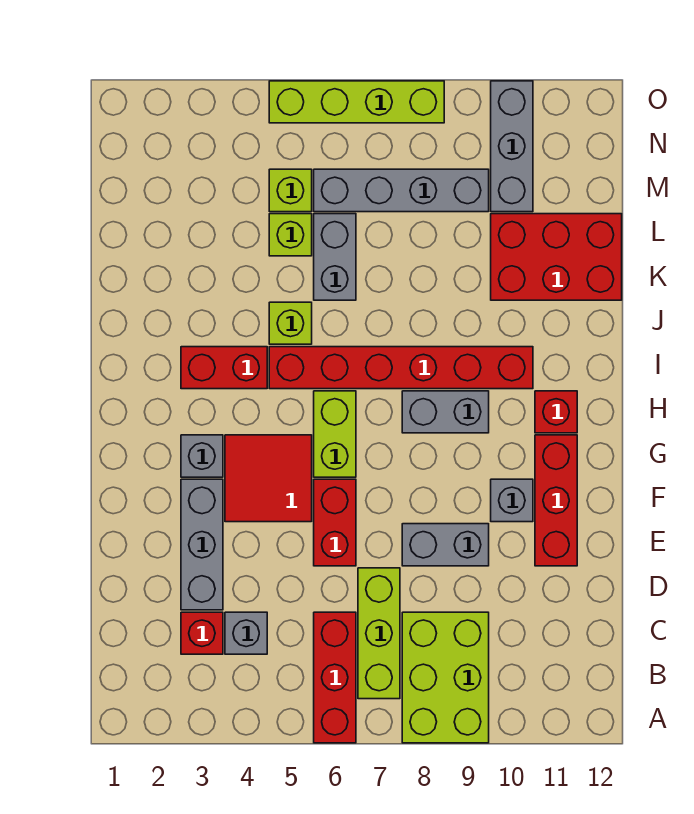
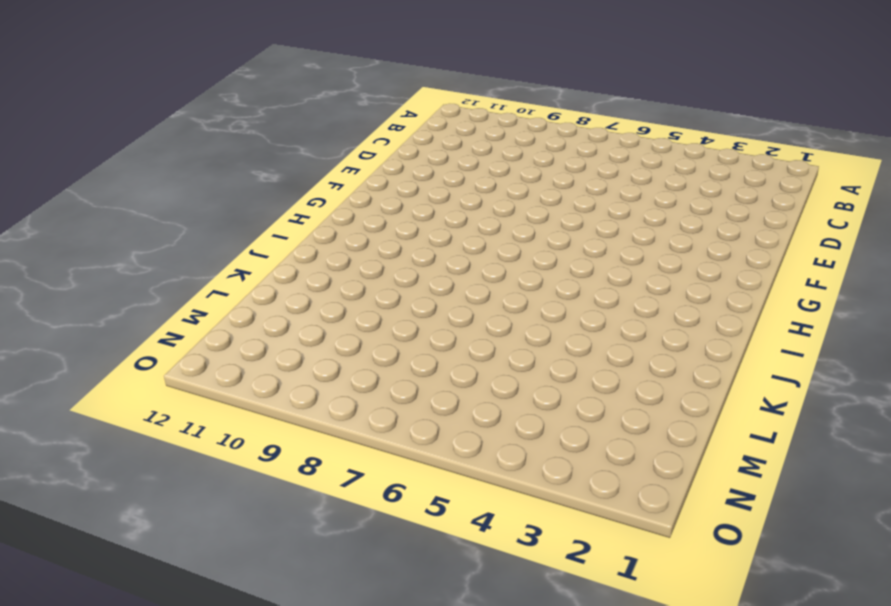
none -> red 1x3 brick [314,612,356,743]
none -> lime 2x3 brick [402,612,489,743]
none -> lime 1x3 brick [358,568,400,699]

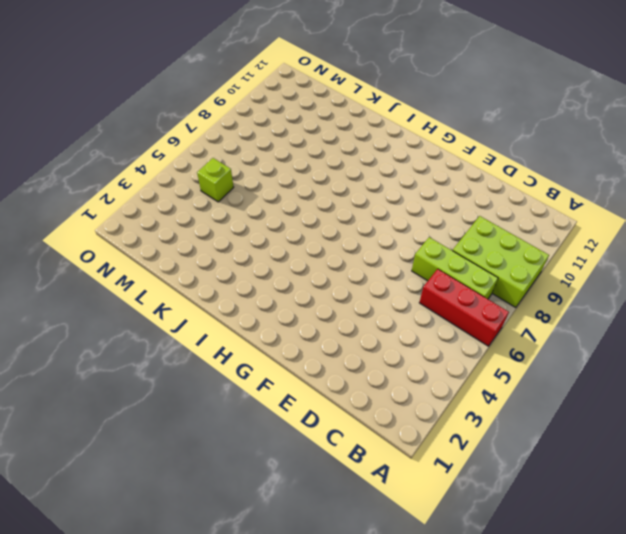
none -> red 1x1 brick [181,612,223,654]
none -> grey 1x1 brick [225,612,267,654]
none -> grey 1x3 brick [181,479,223,610]

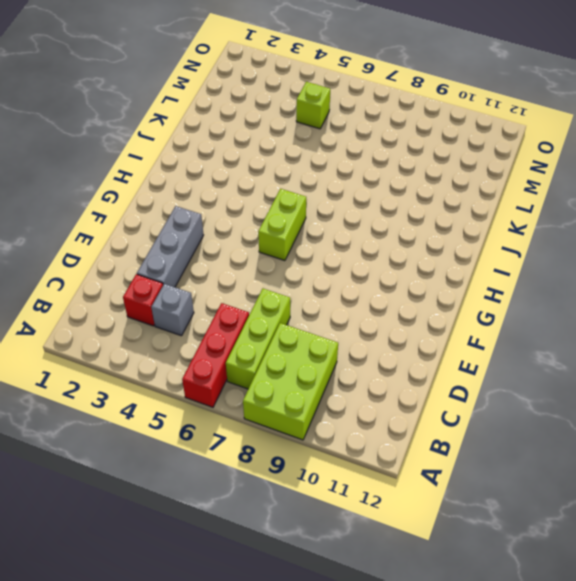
none -> red 1x2 brick [314,479,356,566]
none -> grey 1x2 brick [402,524,489,566]
none -> red 1x3 brick [535,435,577,566]

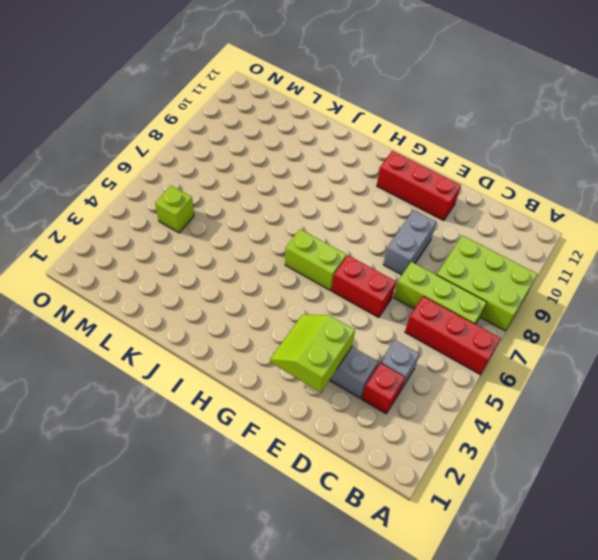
lime 2x2 slope [270,315,355,392] -> none
none -> red 2x2 tile [225,435,312,522]
none -> grey 1x1 brick [491,479,533,522]
none -> grey 1x1 brick [181,435,223,477]

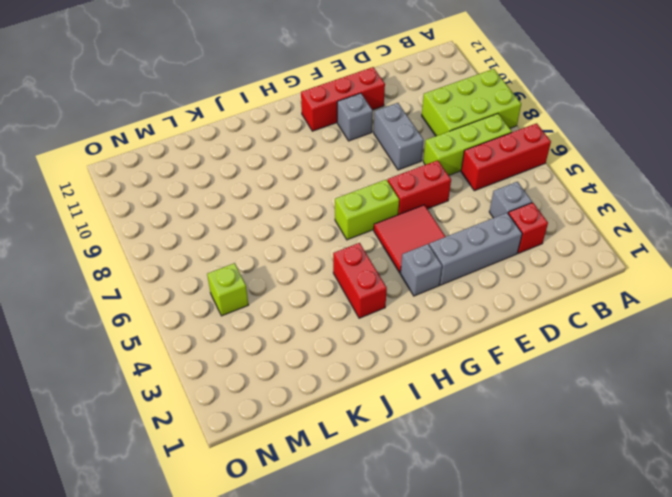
none -> grey 1x2 brick [402,391,489,433]
none -> red 1x1 brick [535,391,577,433]
none -> red 1x6 brick [269,347,533,389]

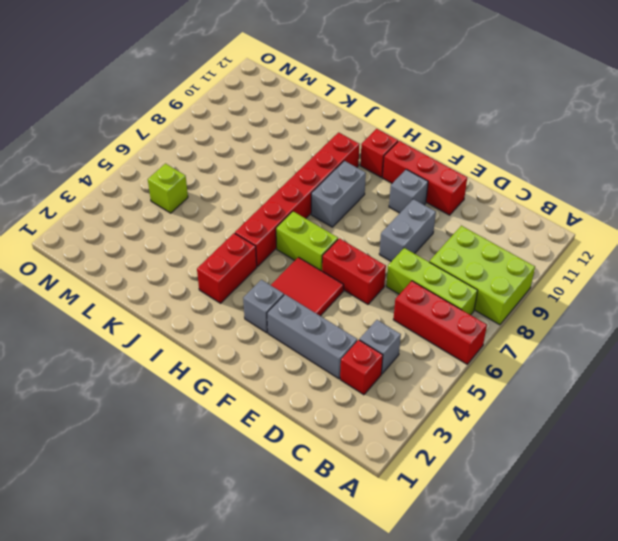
none -> lime 1x1 brick [269,302,312,344]
none -> grey 1x2 brick [314,214,356,300]
none -> red 2x3 brick [491,214,622,300]

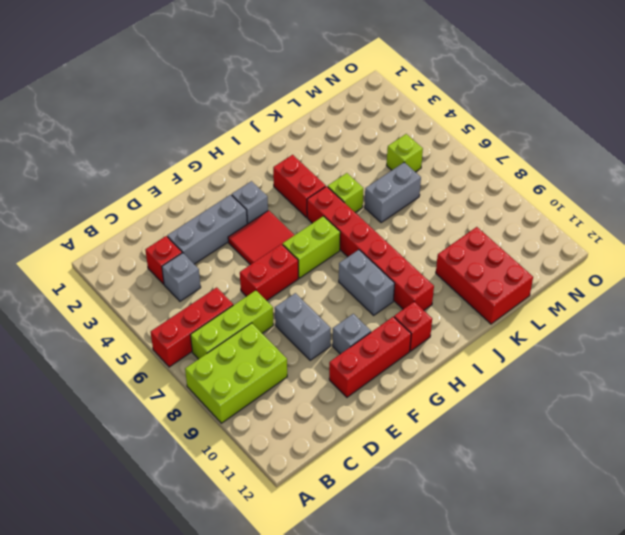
none -> lime 1x1 brick [269,214,312,256]
none -> grey 1x4 brick [314,169,489,212]
none -> grey 1x3 brick [491,81,533,212]

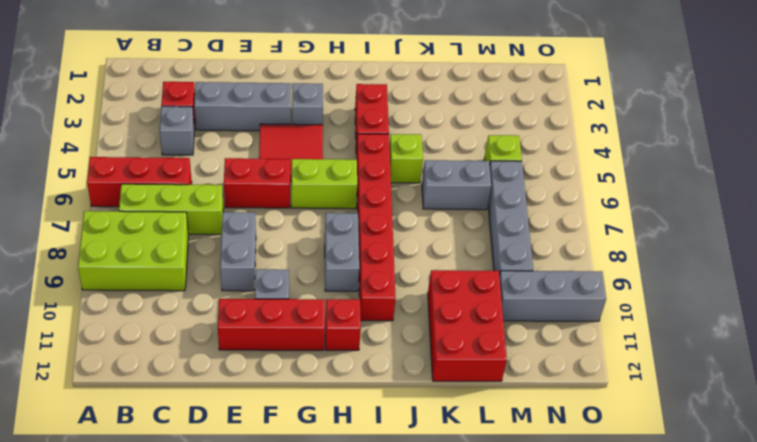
none -> lime 1x1 brick [269,214,312,256]
none -> lime 1x4 brick [269,81,444,123]

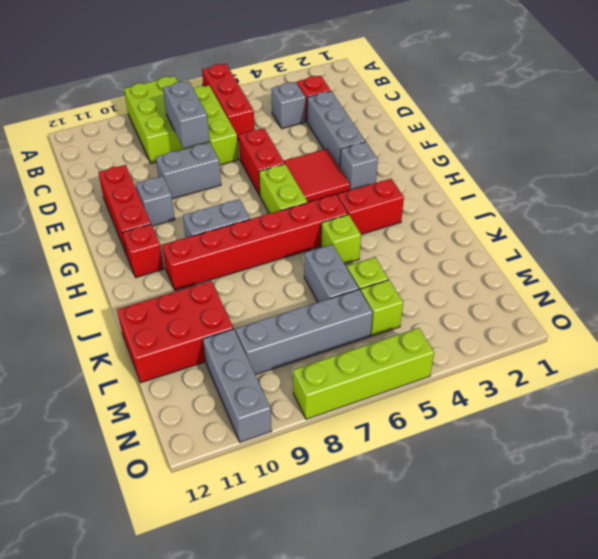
grey 1x2 brick [163,81,210,148] -> none

